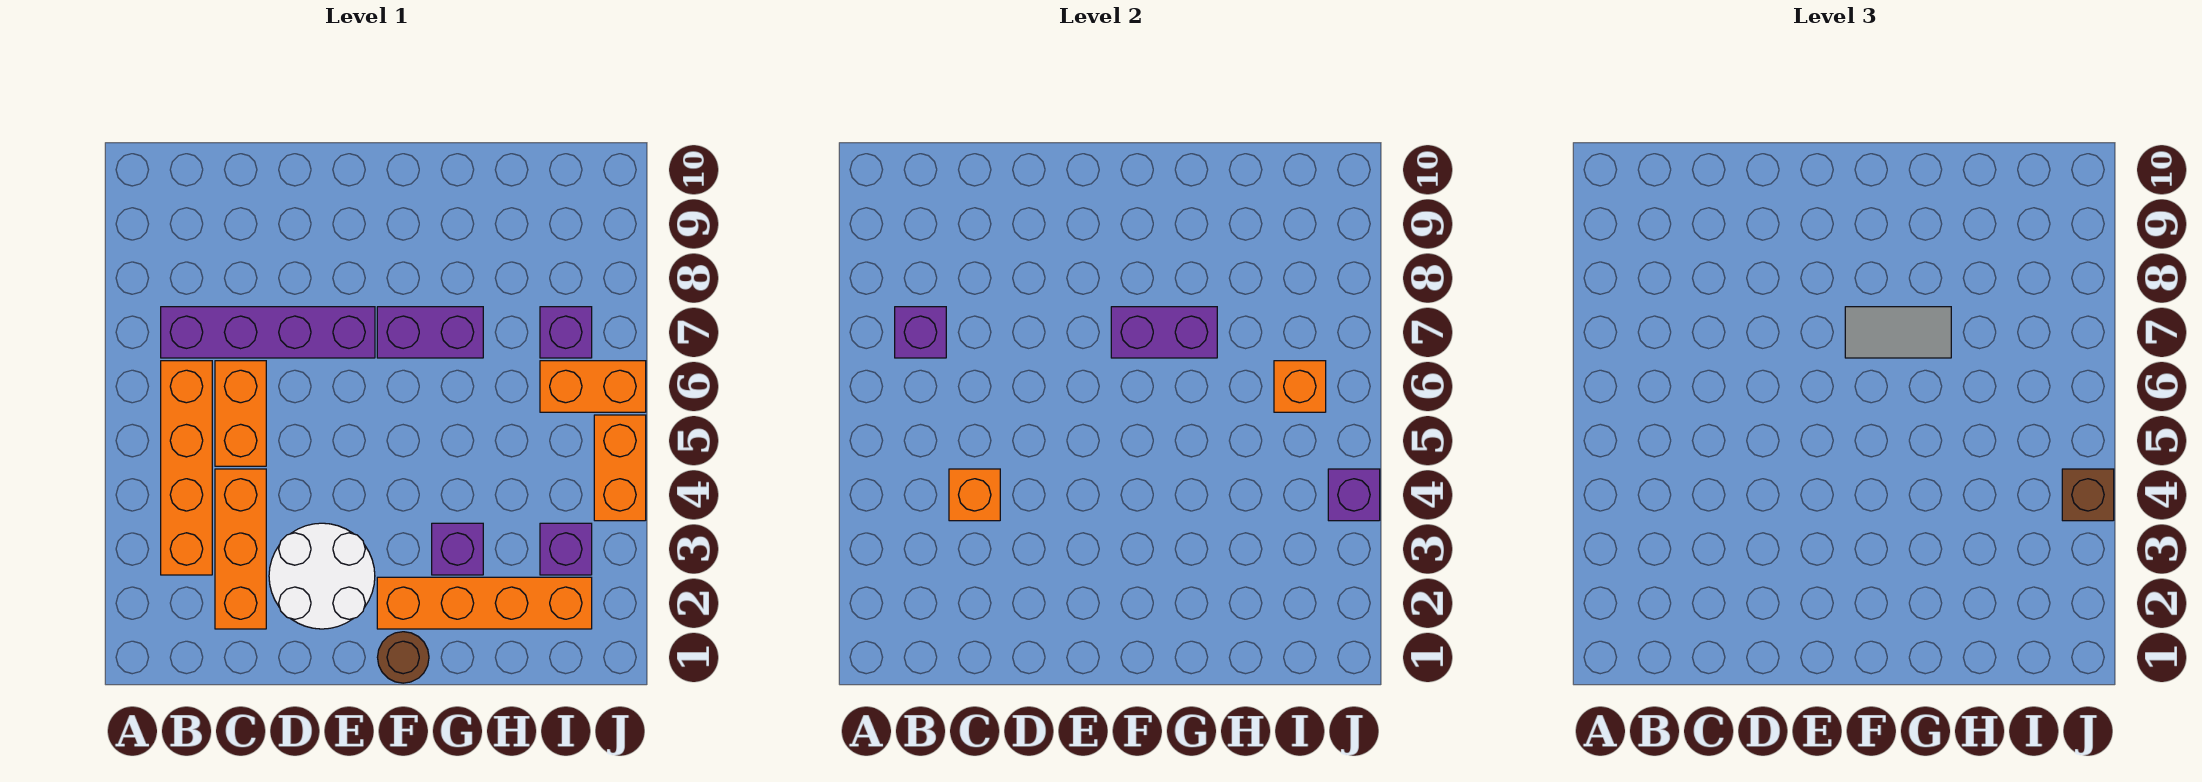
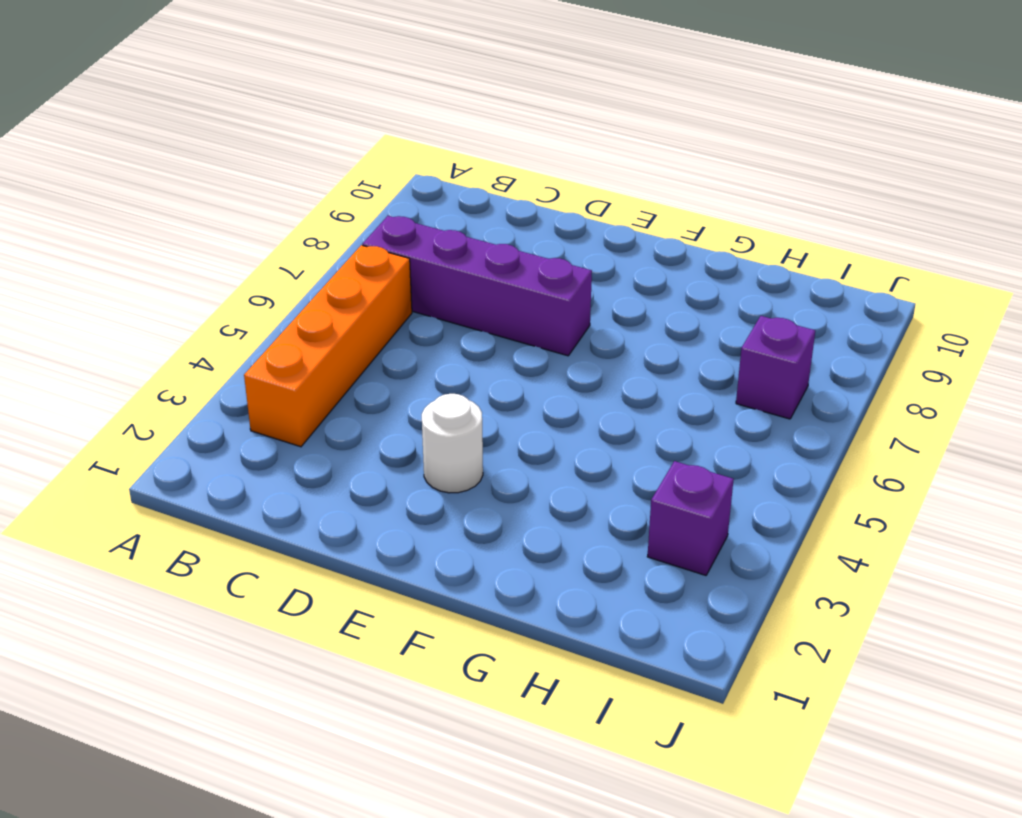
white 1x1 round brick [422,394,483,493] -> white 2x2 round brick [269,523,375,629]
none -> orange 1x3 brick [215,469,266,629]
none -> orange 1x2 brick [215,361,266,466]
none -> brown 1x1 round brick [377,632,429,683]

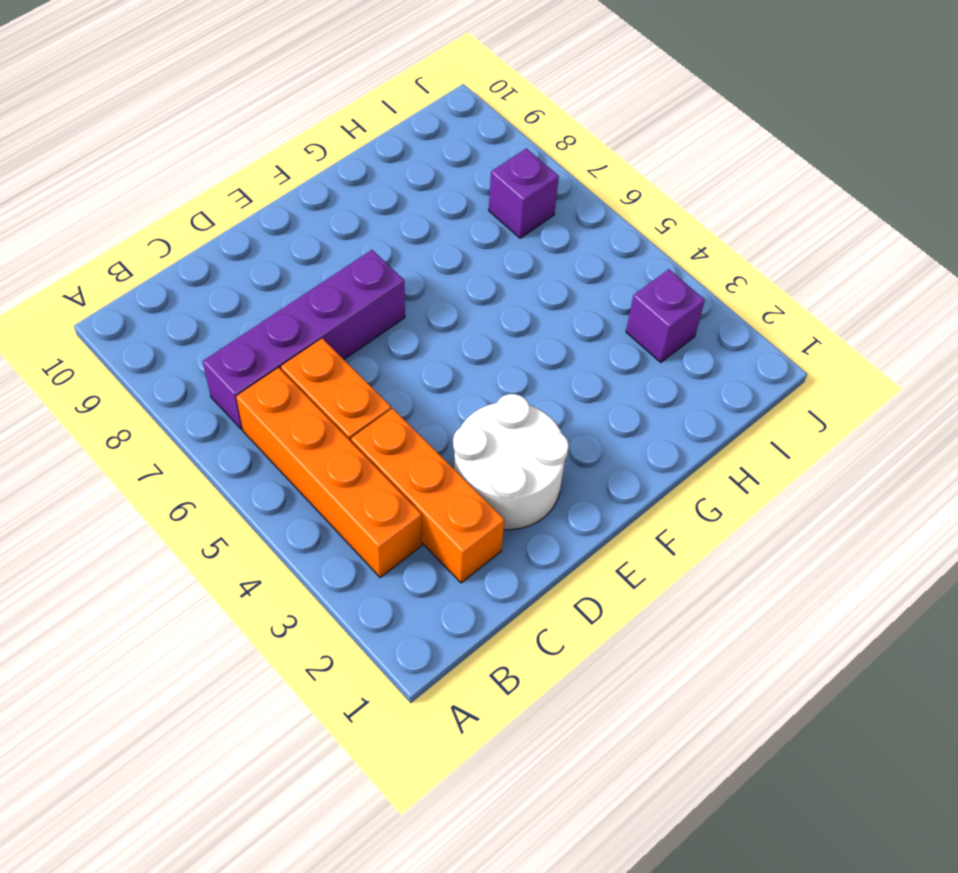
none -> brown 1x1 round brick [377,632,429,683]
none -> orange 1x4 brick [377,577,592,629]
none -> purple 1x2 brick [377,307,483,358]

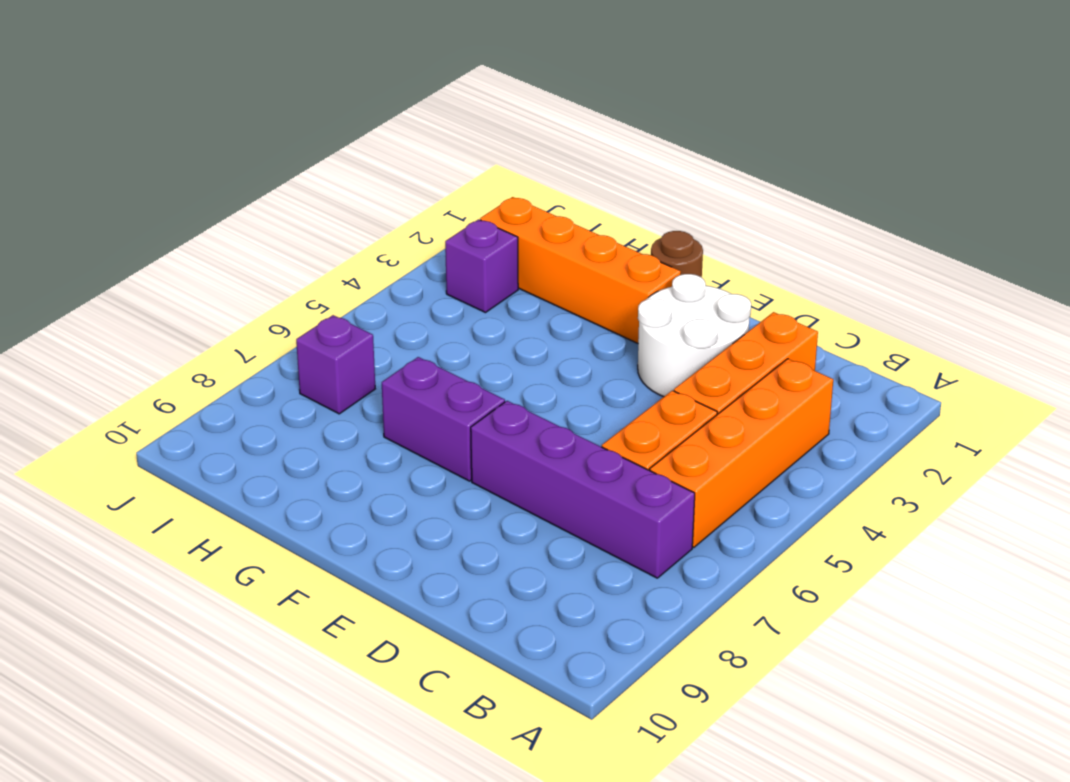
none -> purple 1x1 brick [432,523,483,575]
none -> orange 1x2 brick [540,361,646,412]
none -> orange 1x2 brick [594,415,646,521]

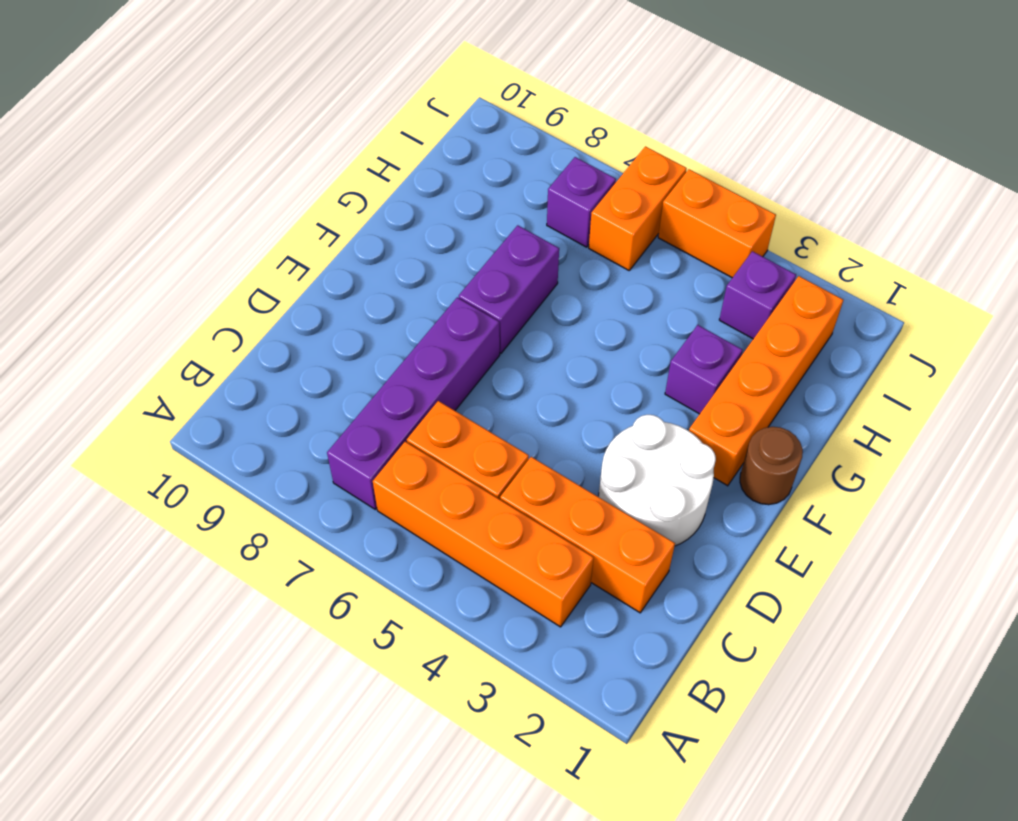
none -> purple 1x1 brick [895,307,946,358]
none -> orange 1x1 brick [949,469,1000,521]
none -> purple 1x2 brick [1111,307,1217,358]

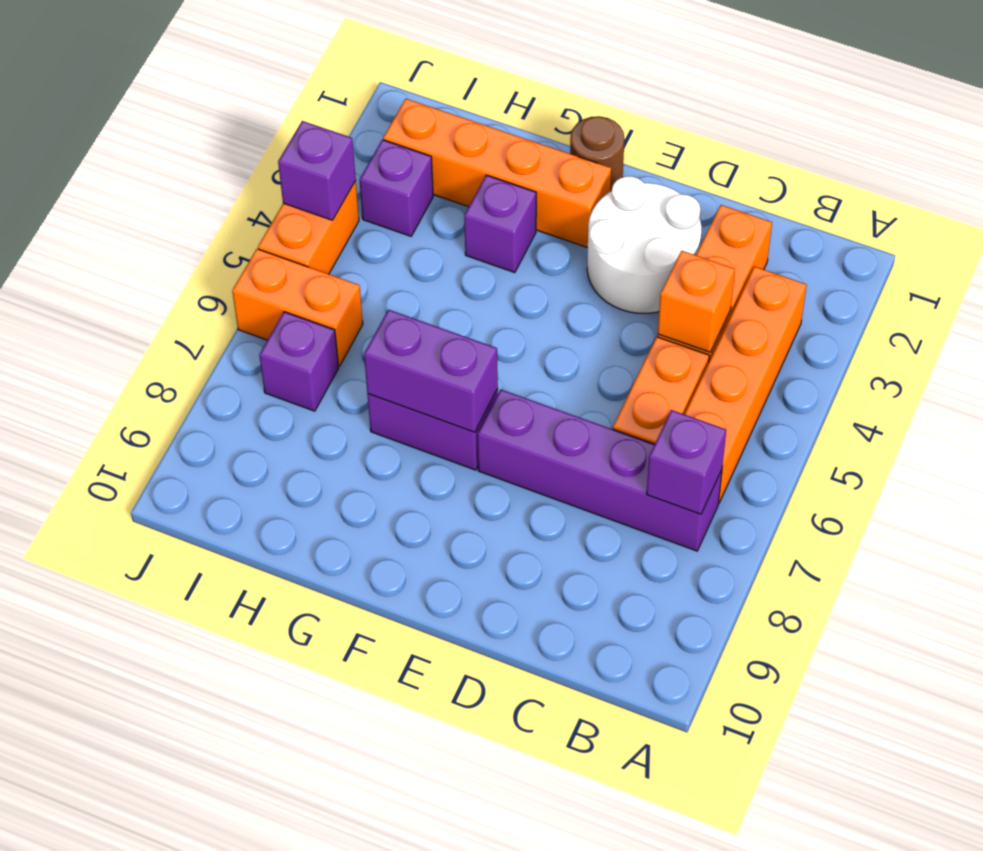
none -> orange 1x1 brick [1274,361,1326,412]
none -> grey 1x2 tile [1845,307,1951,358]
none -> brown 1x1 brick [2062,469,2114,521]

